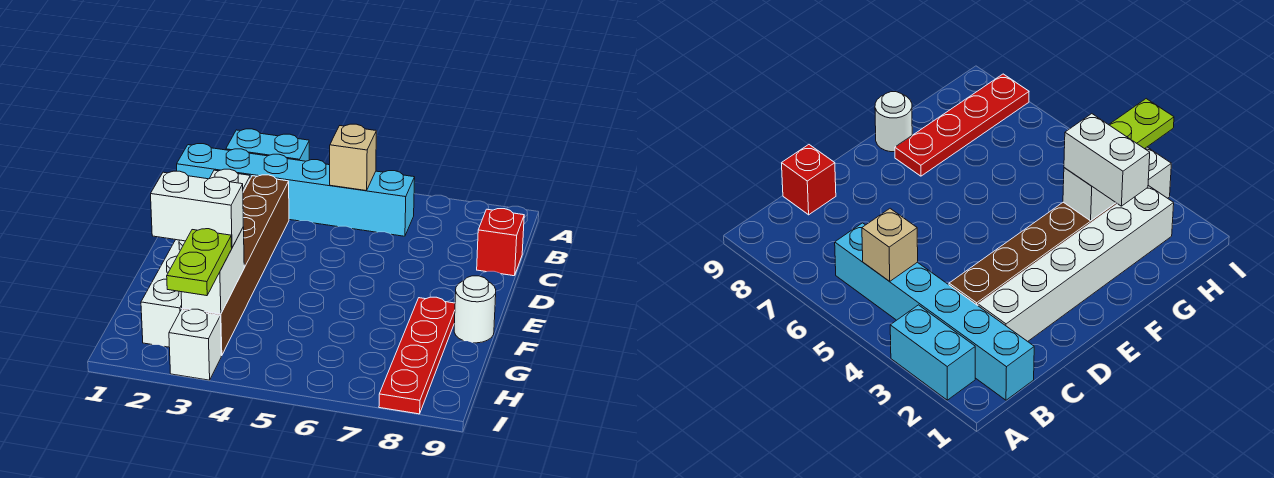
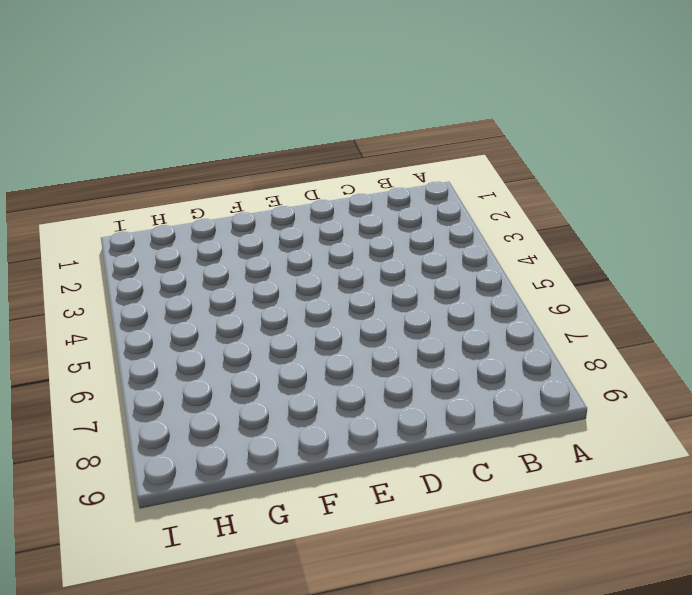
none -> cyan 1x2 brick [226,129,309,161]
none -> cyan 1x6 brick [177,144,415,236]
none -> white 1x6 brick [141,169,250,347]

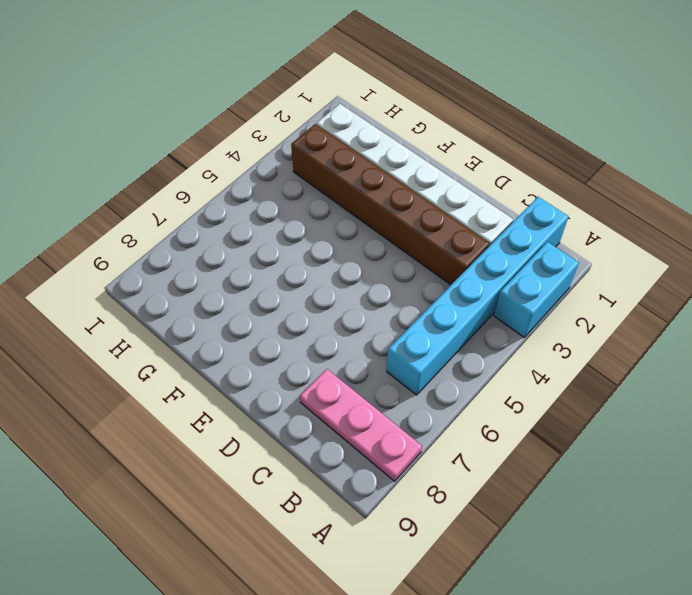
pink 1x3 plate [300,369,422,481] -> none
none -> red 1x1 brick [477,209,524,276]
none -> red 1x4 plate [379,297,455,414]
none -> white 1x1 round brick [454,276,496,343]

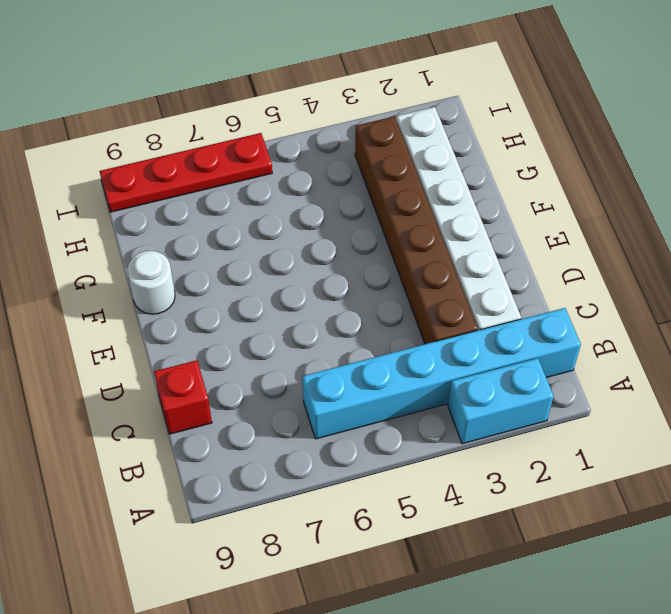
red 1x4 plate [100,133,272,212] -> red 1x4 plate turned to [379,297,455,414]
none -> white 1x1 brick [169,309,221,380]
none -> tan 1x1 brick [330,124,376,191]
none -> white 1x2 brick [181,227,244,314]

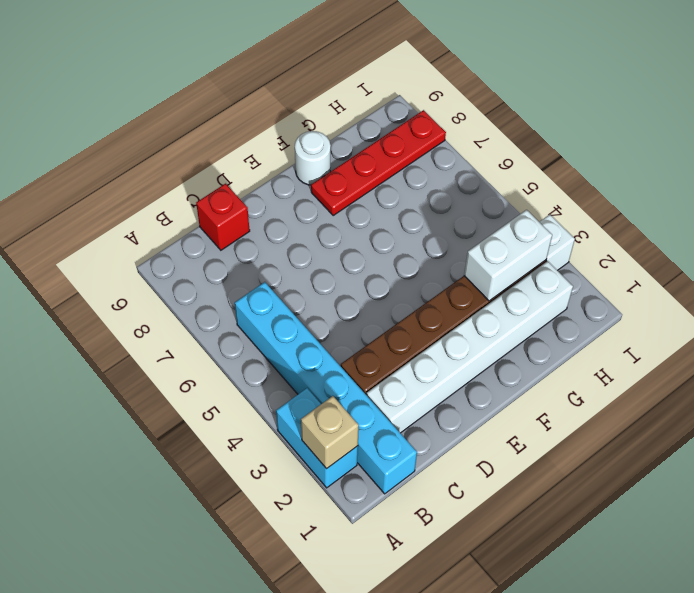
tan 1x1 brick [301,396,359,469] -> tan 1x1 brick moved to [330,124,376,191]
none -> white 1x2 brick [151,171,243,247]
none -> lime 1x2 plate [167,229,232,296]

